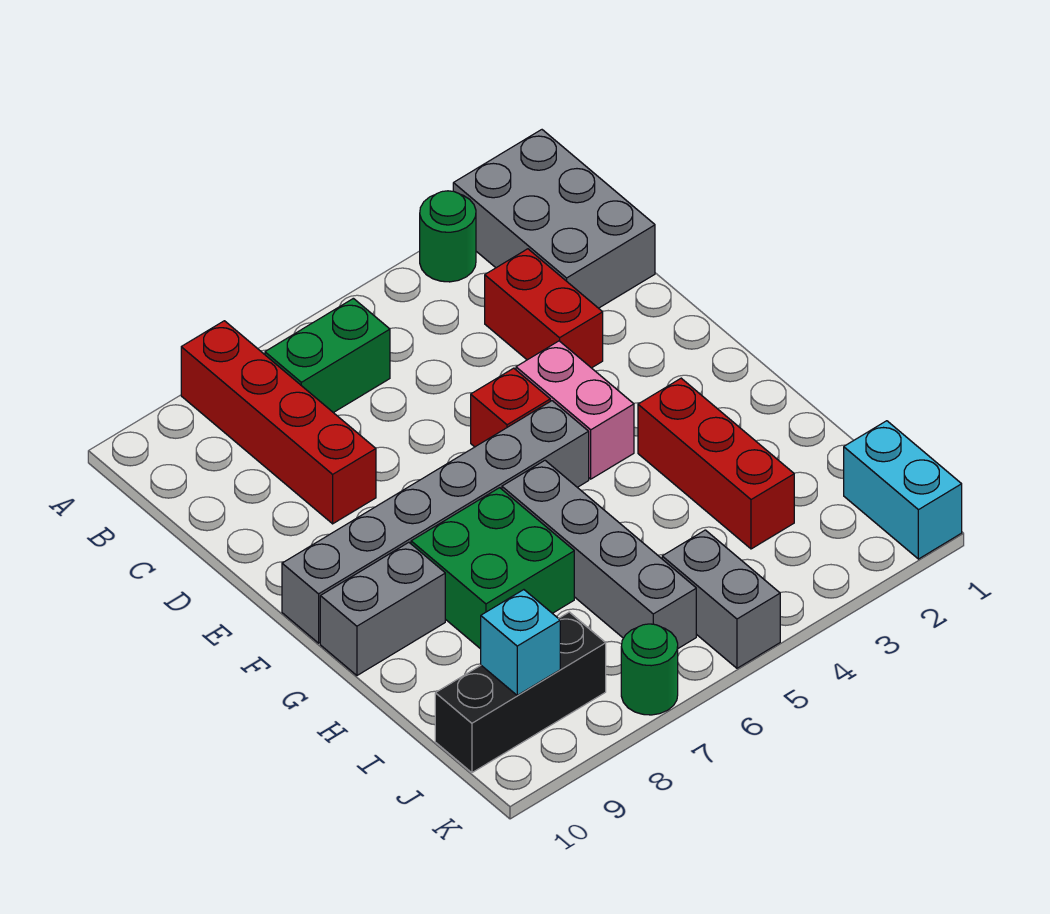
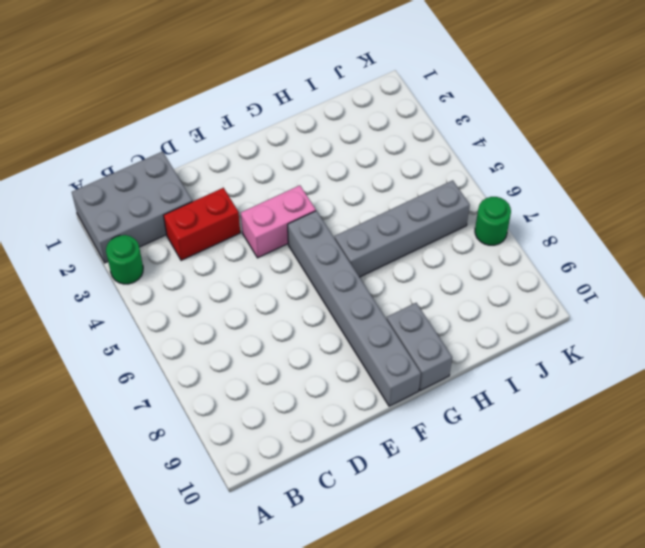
none -> red 1x4 brick [181,321,376,524]
none -> green 1x2 brick [265,298,390,413]
none -> red 1x1 brick [471,368,550,447]

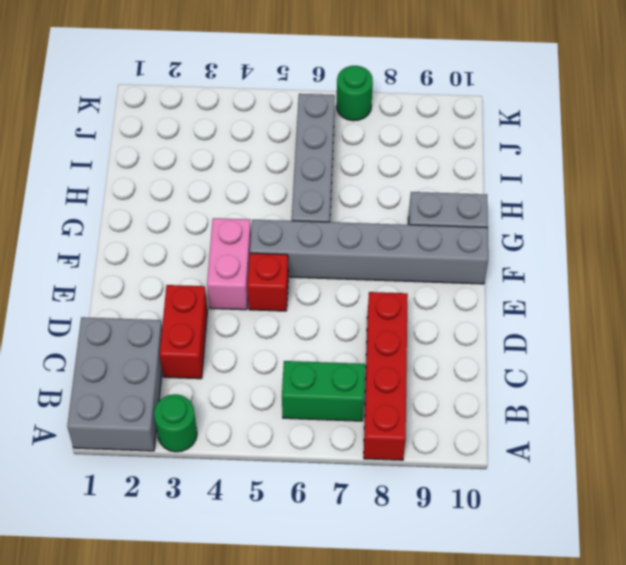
none -> red 1x3 brick [638,378,794,549]
none -> green 2x2 brick [411,488,574,649]
none -> cyan 1x2 brick [844,421,962,559]

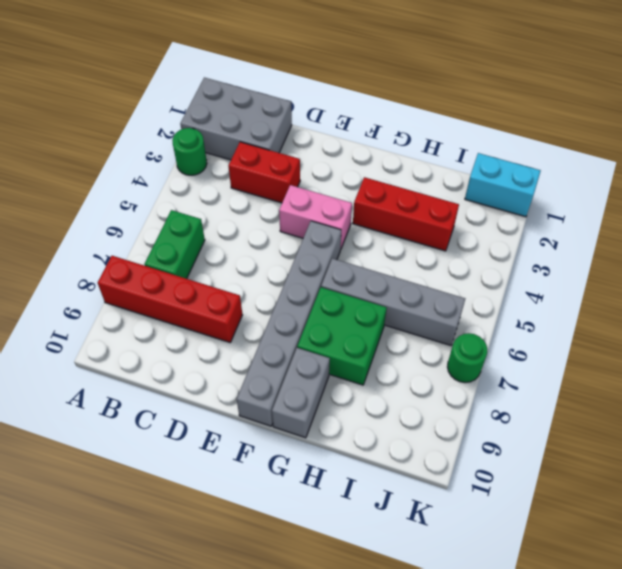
none -> red 1x1 brick [471,368,550,447]
none -> grey 1x2 brick [662,530,780,668]
none -> black 1x3 brick [435,612,606,773]

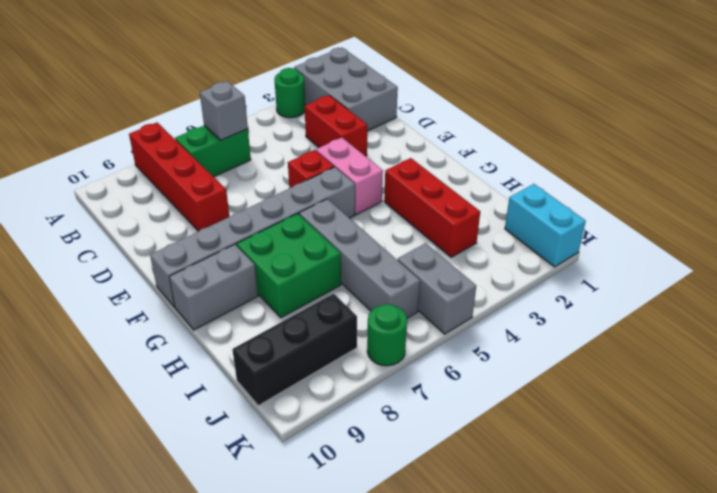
grey 1x1 brick [200,81,248,140] -> none
none -> cyan 1x1 brick [481,590,560,695]

